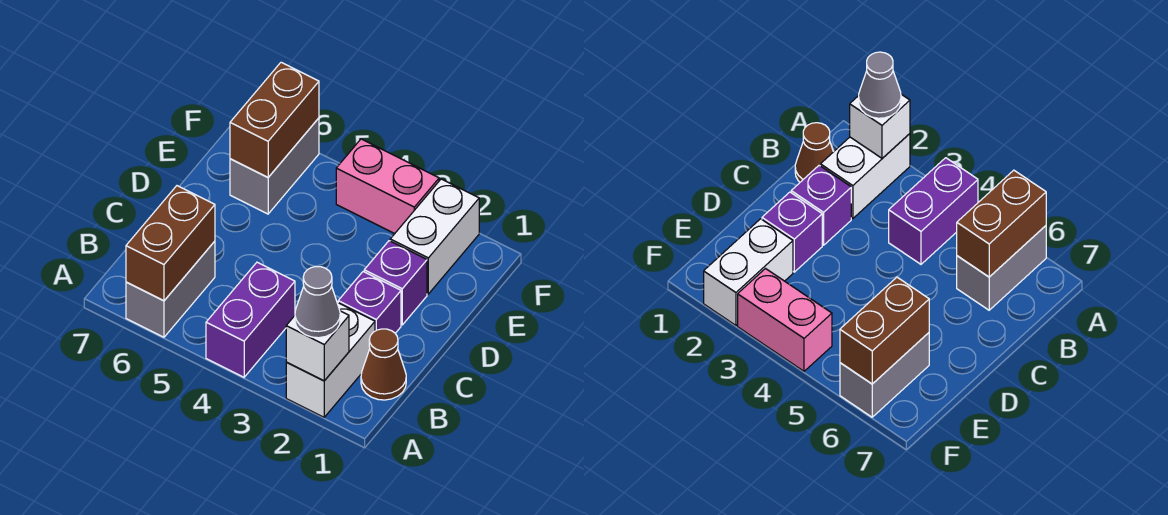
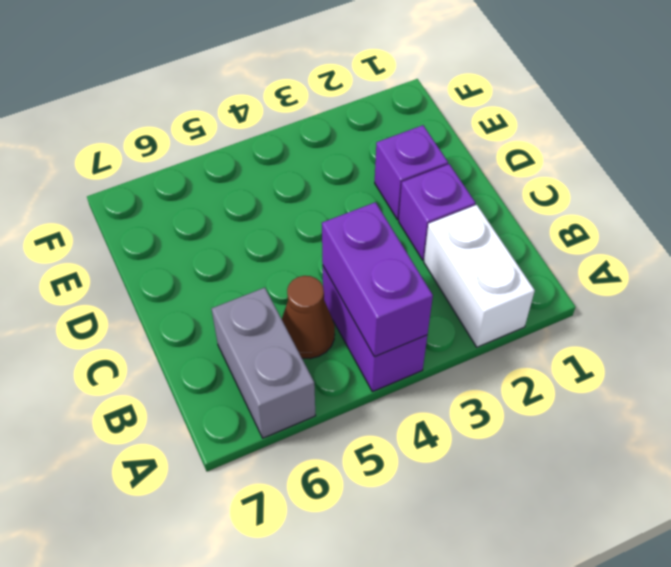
purple 1x2 brick [322,202,433,357] -> none
brown 1x1 cone [282,276,335,359] -> brown 1x1 cone moved to [361,329,406,400]
none -> white 1x2 brick [390,179,479,294]
none -> grey 1x2 brick [230,118,319,214]
none -> pink 1x2 brick [336,139,439,234]

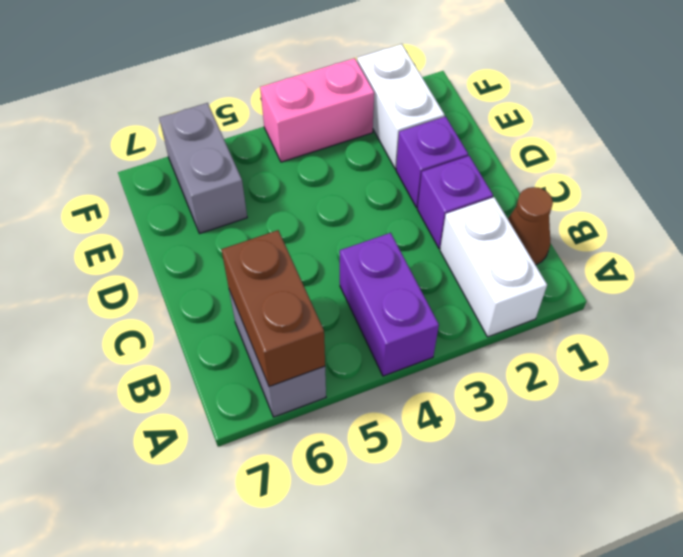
none -> white 1x1 brick [286,311,349,381]
none -> brown 1x2 brick [230,62,319,177]
none -> grey 1x1 cone [295,267,340,338]

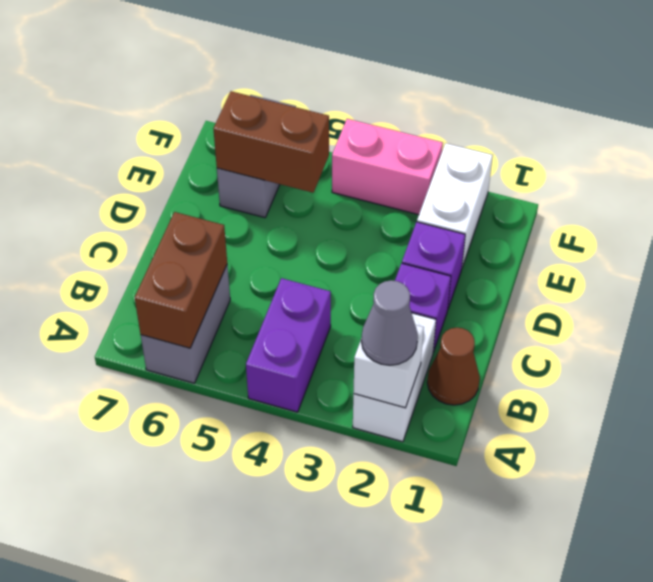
brown 1x2 brick [213,91,329,193] -> brown 1x2 brick turned to [230,62,319,177]

